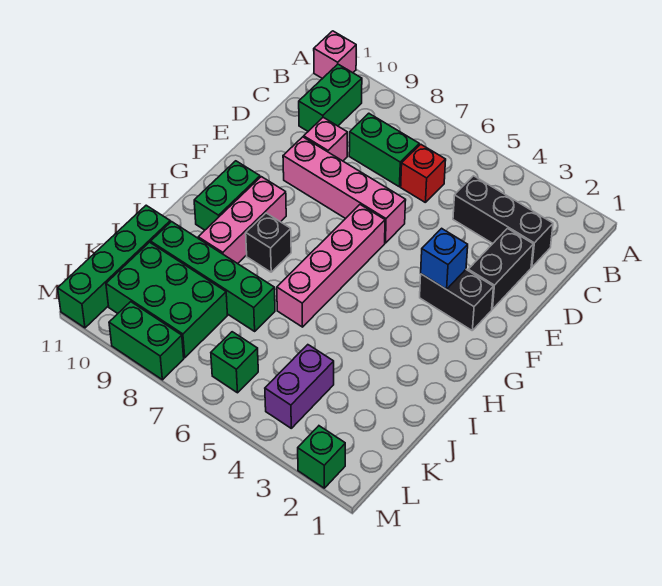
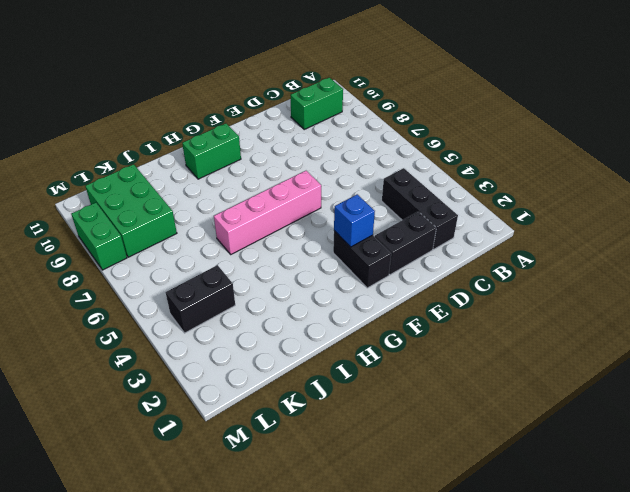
black 1x2 brick [166,265,235,333] -> purple 1x2 brick [265,345,334,428]
none -> pink 1x1 brick [314,31,356,79]
none -> red 1x1 brick [401,144,446,203]
none -> green 1x2 brick [349,113,419,187]

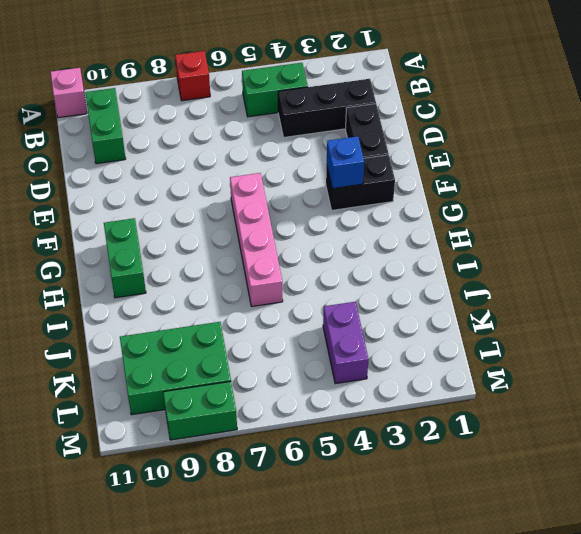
red 1x1 brick [175,51,210,101] -> red 1x1 brick moved to [401,144,446,203]
green 1x2 brick [242,63,308,117] -> green 1x2 brick moved to [349,113,419,187]
none -> pink 1x1 brick [304,117,347,161]
none -> pink 1x4 brick [283,137,406,243]
none -> pink 1x3 brick [198,177,286,264]

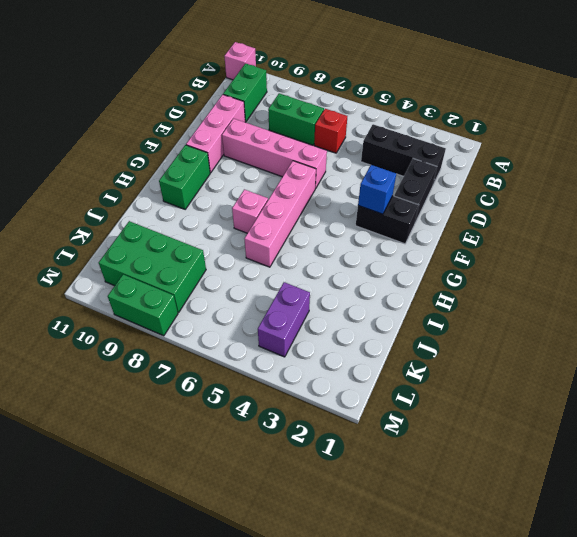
pink 1x3 brick [186,95,245,173] -> pink 1x3 brick moved to [198,177,286,264]
pink 1x1 brick [232,189,268,233] -> pink 1x1 brick moved to [304,117,347,161]
none -> black 1x1 brick [246,213,291,272]
none -> green 1x4 brick [151,222,275,331]
none -> green 1x4 brick [58,205,170,328]

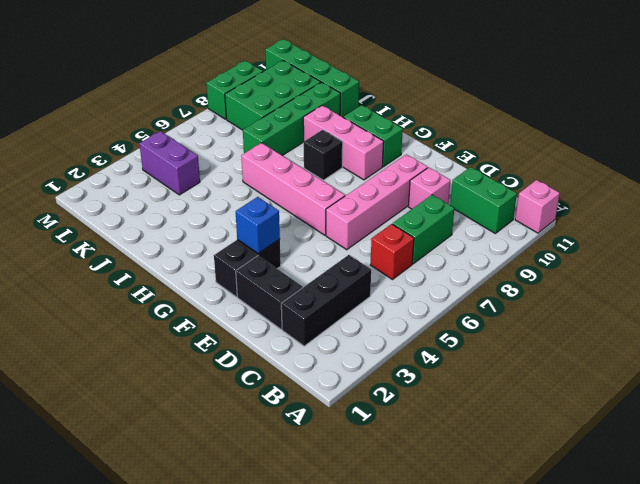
none -> green 1x1 brick [211,332,258,393]
none -> green 1x1 brick [298,426,345,488]

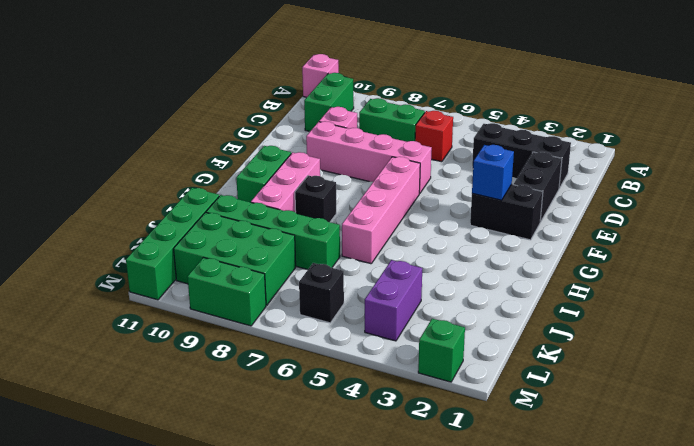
black 1x1 brick [299,263,344,323] -> green 1x1 brick [211,332,258,393]

